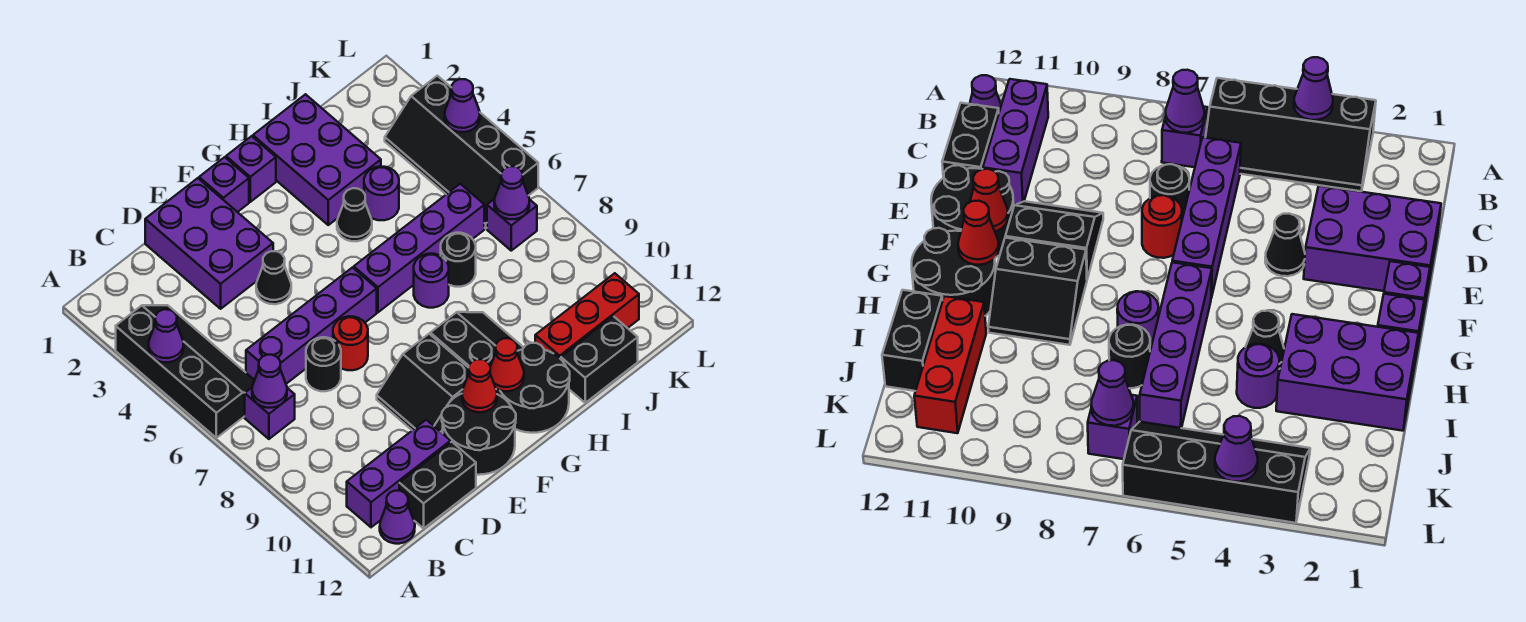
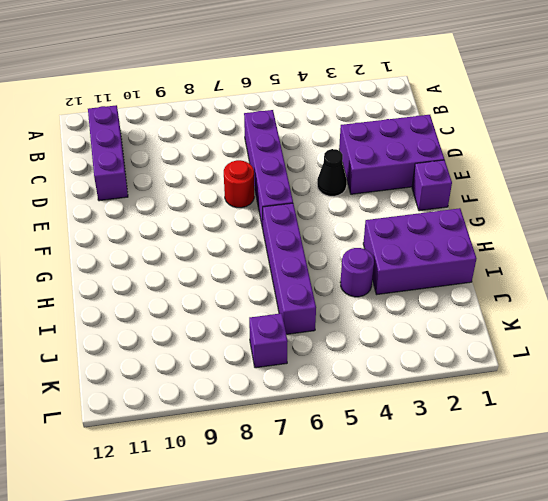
none -> black 2x4 slope [116,305,254,438]
none -> purple 1x1 brick [245,388,295,439]
none -> purple 1x1 cone [380,491,415,544]
none -> black 1x2 brick [399,442,476,528]

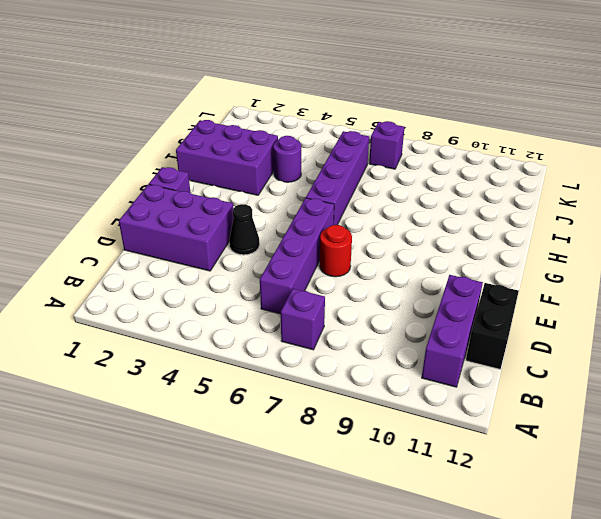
none -> black 2x4 slope [116,305,254,438]
none -> purple 1x1 cone [380,491,415,544]
none -> black 1x1 round brick [306,337,341,391]
none -> black 2x2 slope [377,334,469,432]

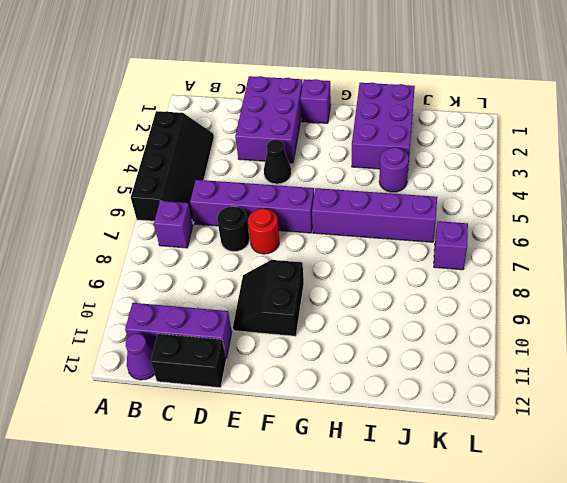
none -> black 2x2 round brick [442,394,516,475]
none -> purple 1x1 brick [226,136,276,202]
none -> black 2x2 slope [430,312,524,368]
none -> black 2x2 round brick [496,343,570,433]

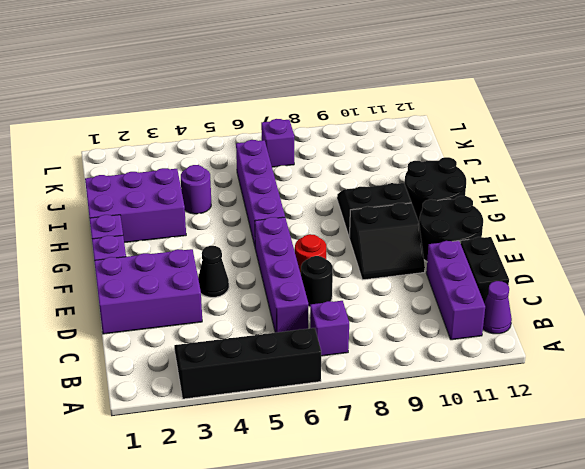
none -> black 1x1 cone [337,188,372,241]
none -> purple 1x1 round brick [414,254,449,308]
none -> black 1x1 round brick [441,233,476,287]
none -> red 1x3 brick [535,273,639,359]

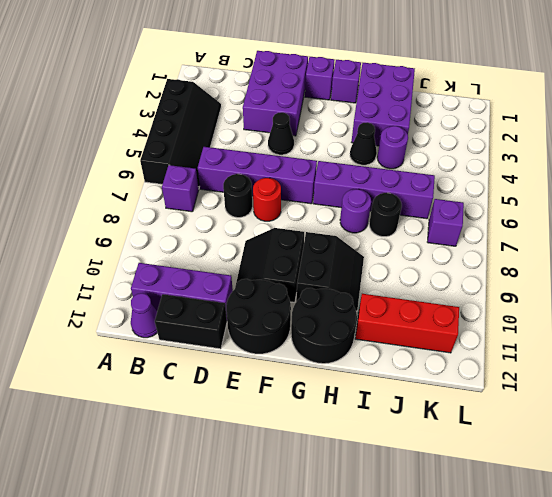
none -> black 1x2 brick [561,316,638,403]
none -> black 2x4 slope [385,76,538,228]
none -> purple 1x1 cone [149,309,184,362]
none -> purple 1x1 cone [252,355,287,408]

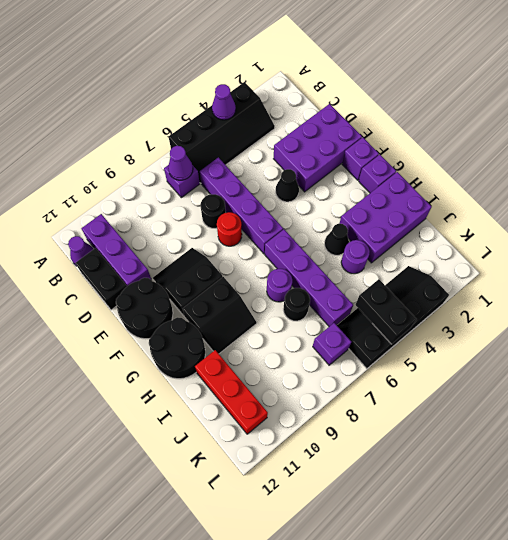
black 1x2 brick [356,279,416,344] -> black 1x2 brick moved to [561,316,638,403]
none -> red 1x1 cone [462,359,497,412]
none -> red 1x1 cone [490,338,524,391]
none -> purple 1x1 cone [494,166,529,219]
none -> purple 1x1 cone [445,79,480,132]

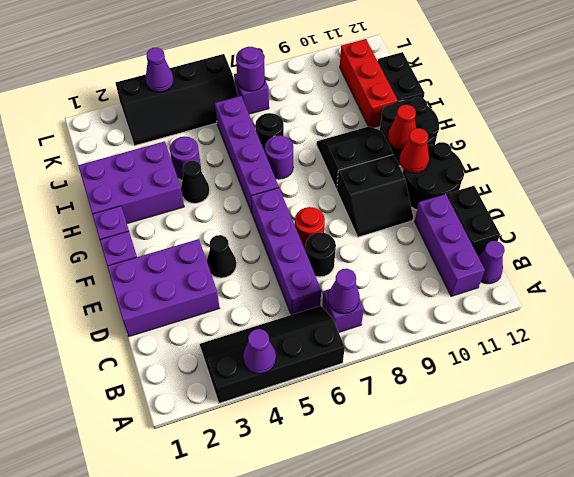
purple 1x1 round brick [236,47,265,91] -> purple 1x1 cone [494,166,529,219]

